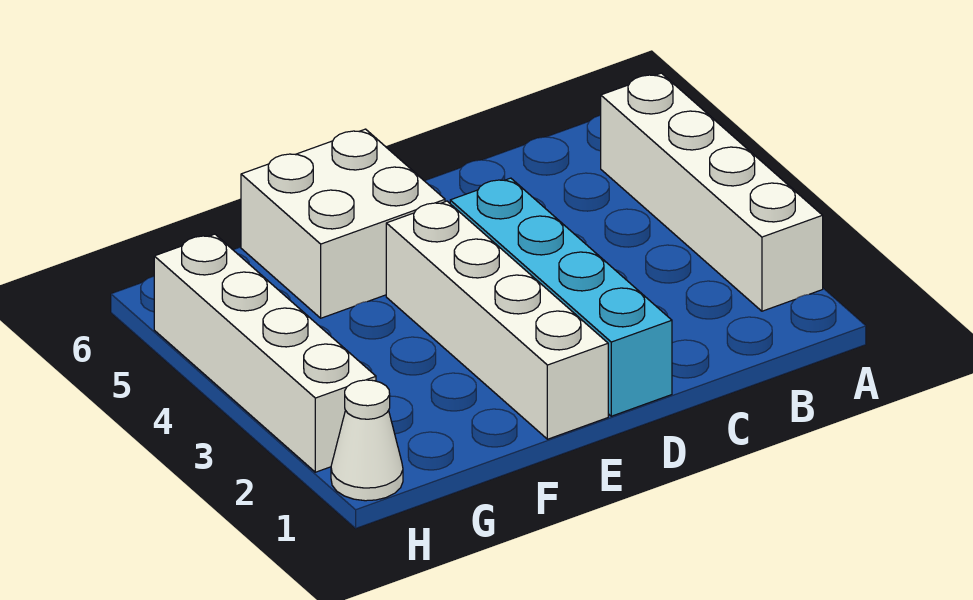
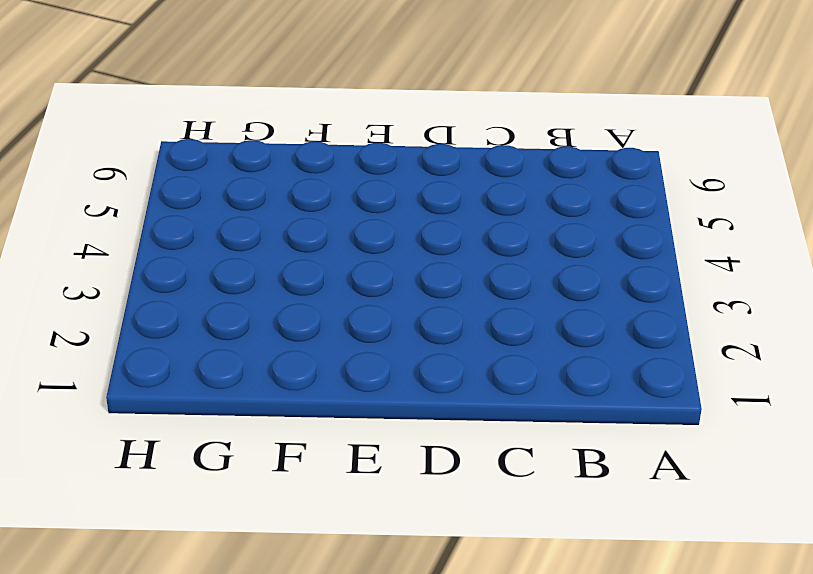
none -> white 1x4 brick [601,73,823,311]
none -> cyan 1x4 brick [450,178,672,416]

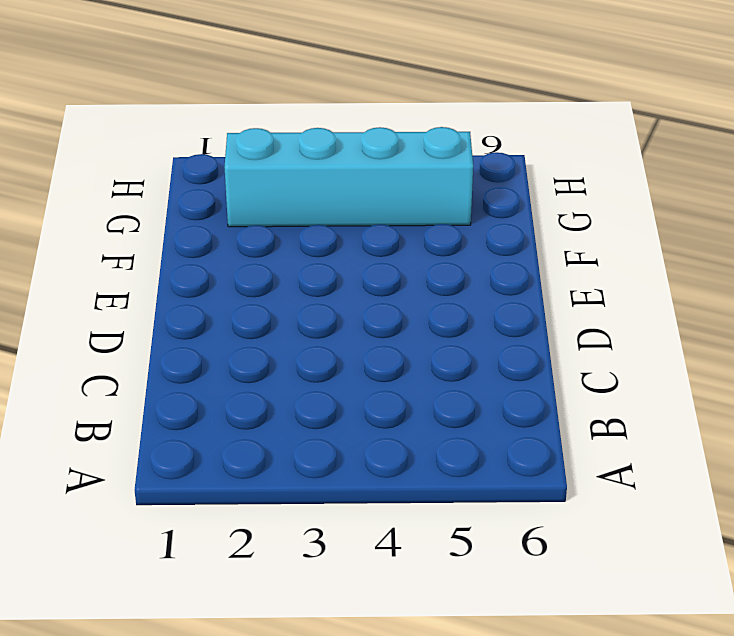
cyan 1x4 brick [224,127,473,227] -> cyan 1x4 brick moved to [450,178,672,416]
none -> white 1x4 brick [601,73,823,311]
none -> white 1x4 brick [386,201,608,439]

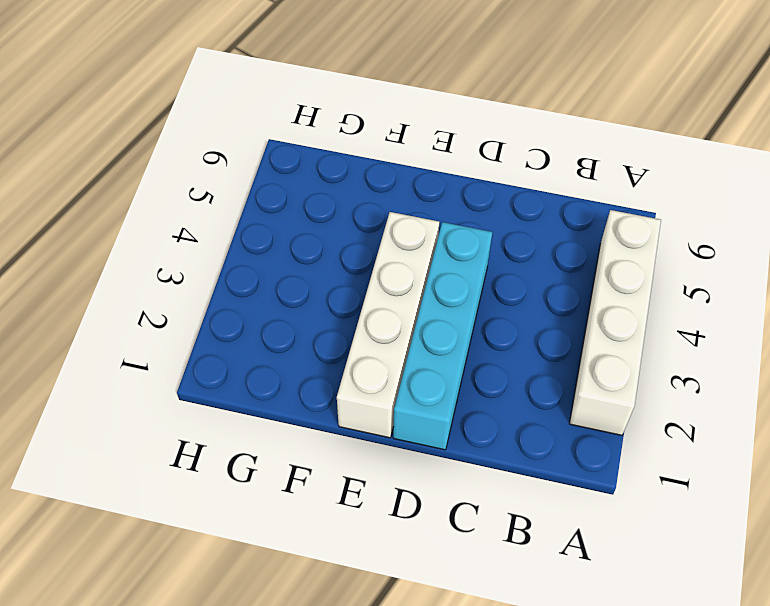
none -> white 2x2 brick [241,129,445,318]
none -> white 1x1 cone [331,380,403,501]

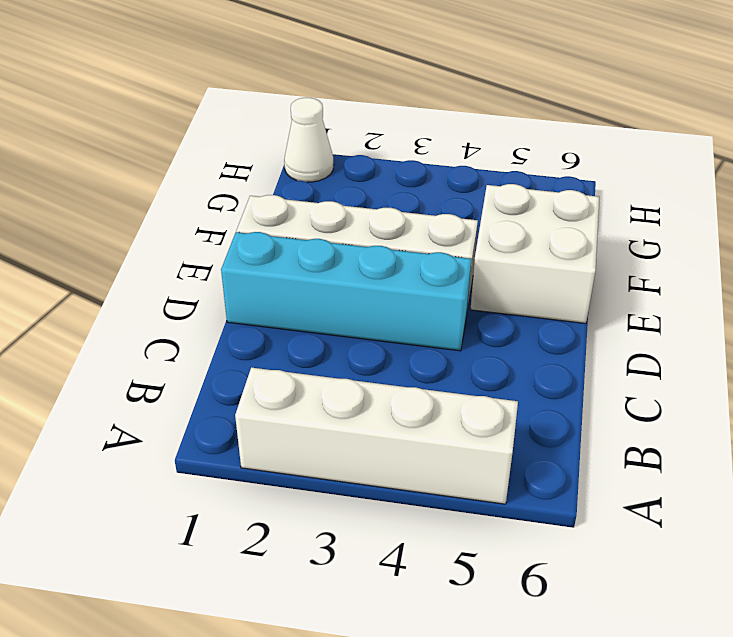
none -> white 1x4 brick [154,234,376,472]

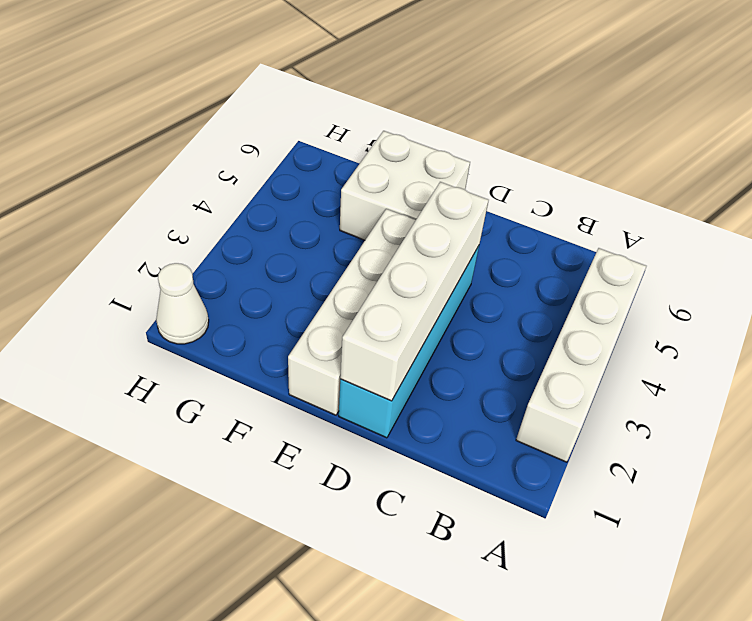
white 1x4 brick [340,182,489,401] -> white 1x4 brick moved to [154,234,376,472]

